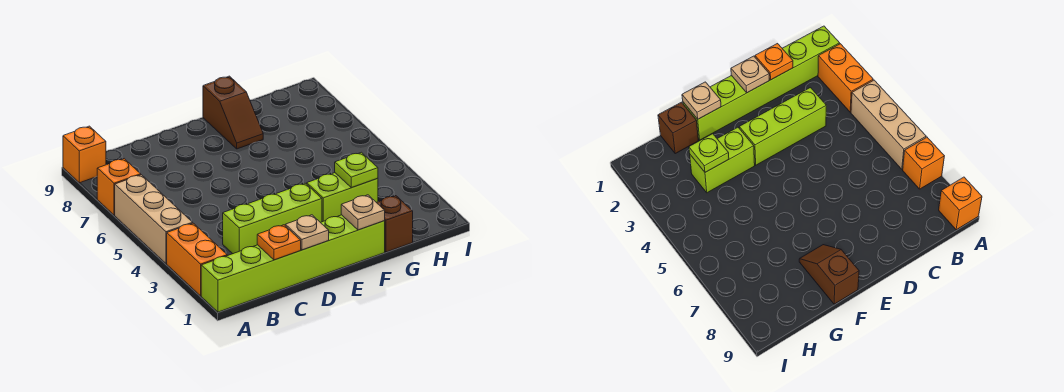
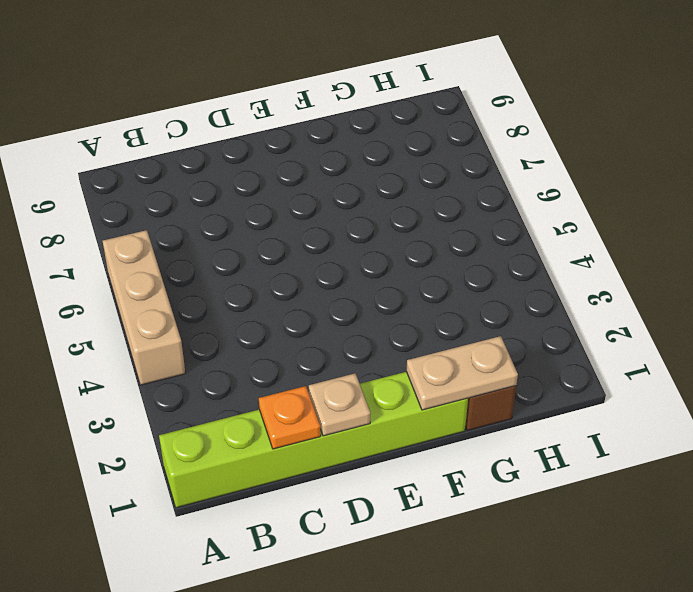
tan 1x2 plate [406,336,518,410] -> tan 1x1 plate [341,195,385,230]
none -> orange 1x2 brick [167,223,227,296]
none -> orange 1x1 brick [97,159,141,215]
none -> orange 1x1 brick [63,126,106,183]

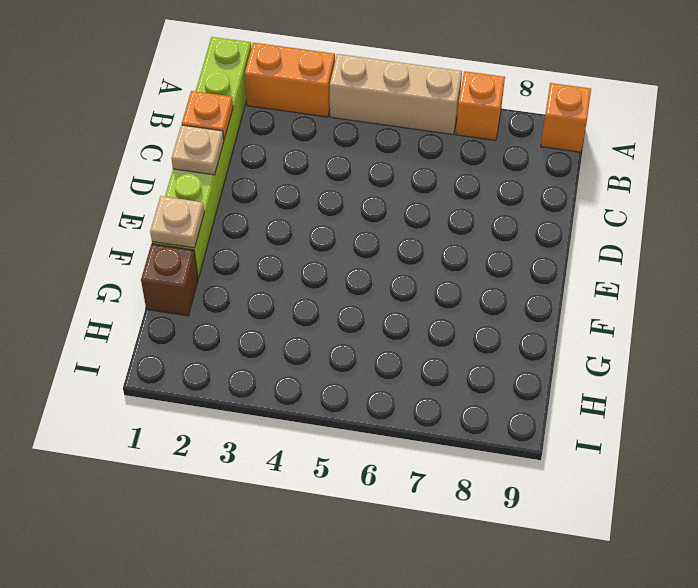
none -> lime 1x3 brick [223,183,322,254]
none -> lime 1x2 brick [307,173,378,222]
none -> brown 1x2 slope [203,76,263,149]

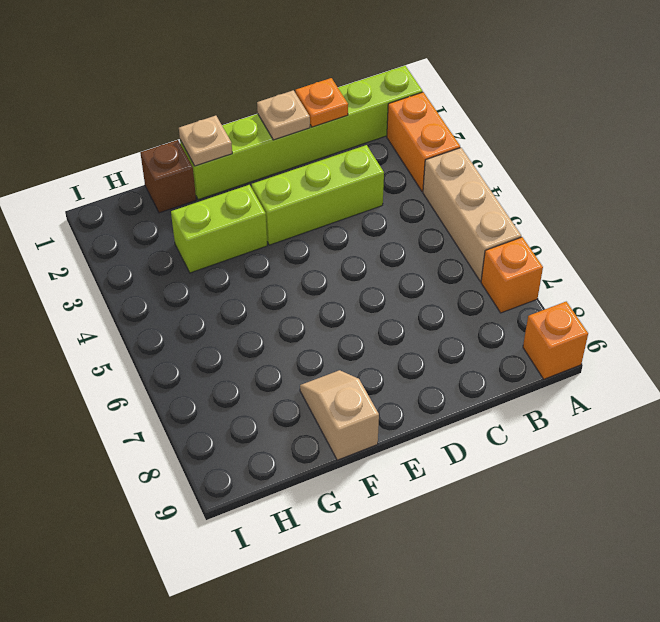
tan 1x2 slope [300,370,379,460] -> brown 1x2 slope [203,76,263,149]
none -> lime 1x1 plate [335,152,378,188]

